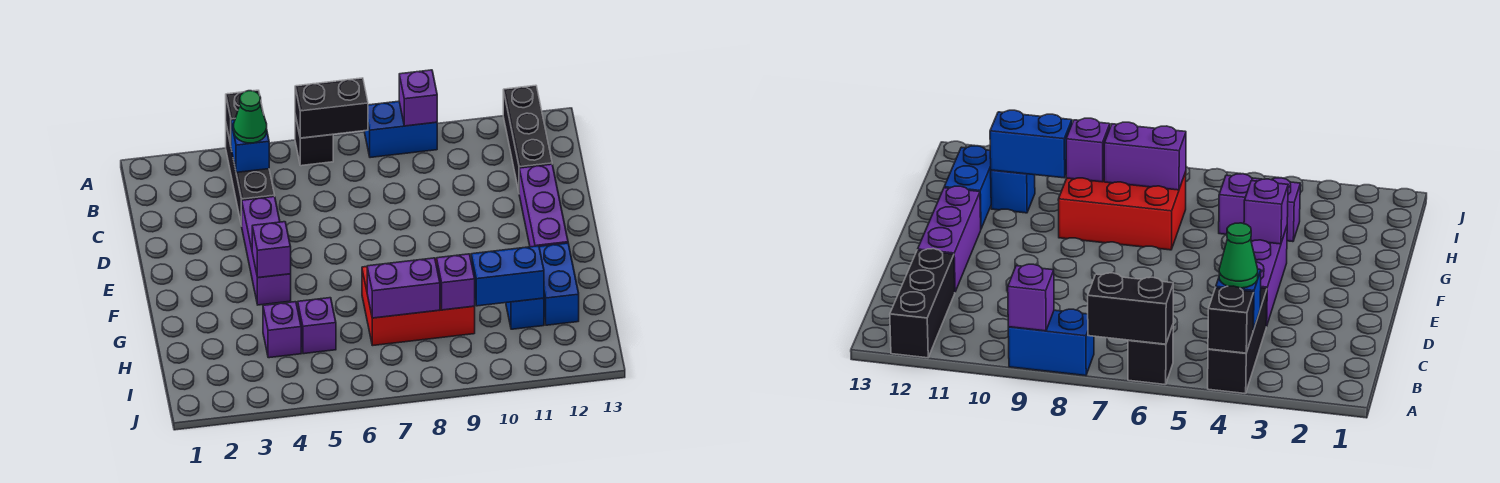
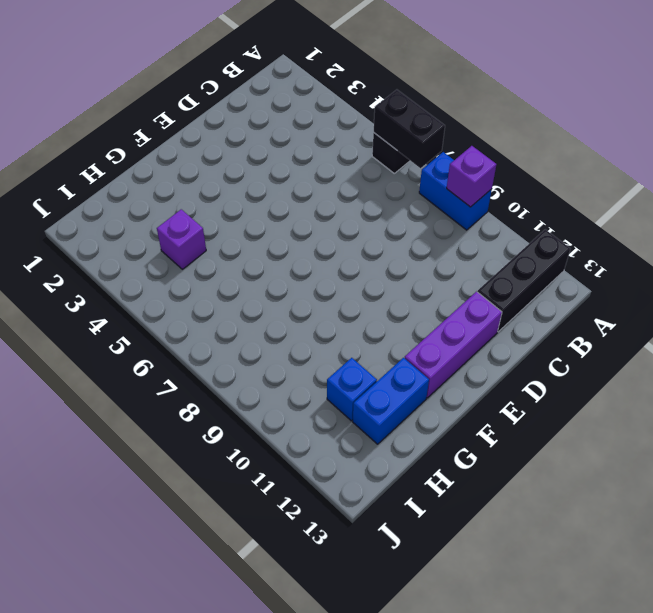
none -> black 1x3 brick [226,125,275,226]
none -> purple 1x3 brick [242,197,291,305]
none -> red 2x3 brick [362,258,475,346]

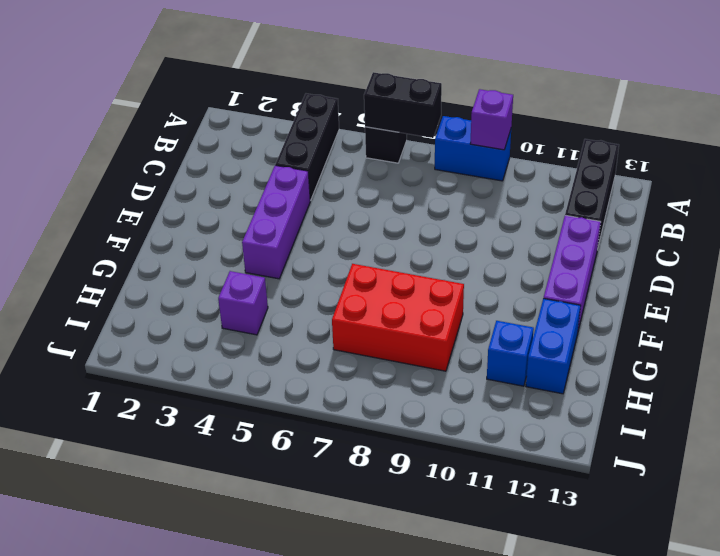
none -> purple 1x1 brick [298,298,336,354]
none -> black 1x1 brick [226,90,263,145]
none -> blue 1x1 brick [231,120,269,172]

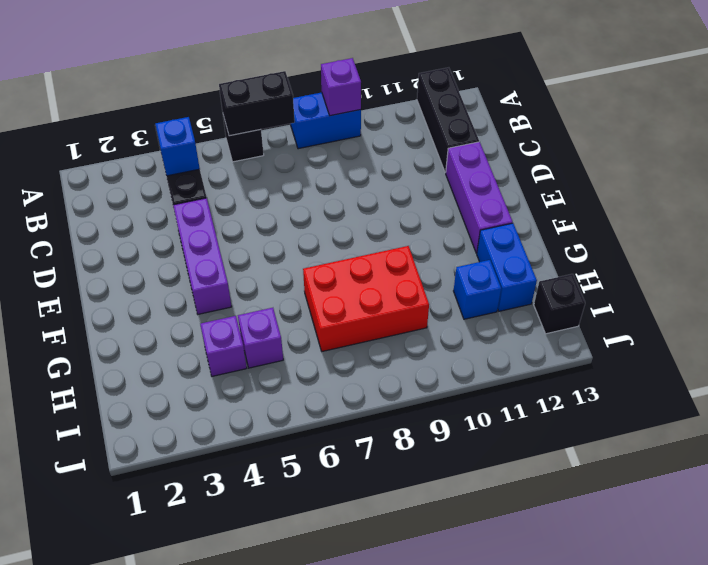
black 1x1 brick [534,274,585,334] -> black 1x1 brick moved to [226,90,263,145]
none -> purple 1x1 brick [252,222,291,278]
none -> purple 1x2 brick [367,258,440,318]
none -> purple 1x1 brick [437,254,475,310]

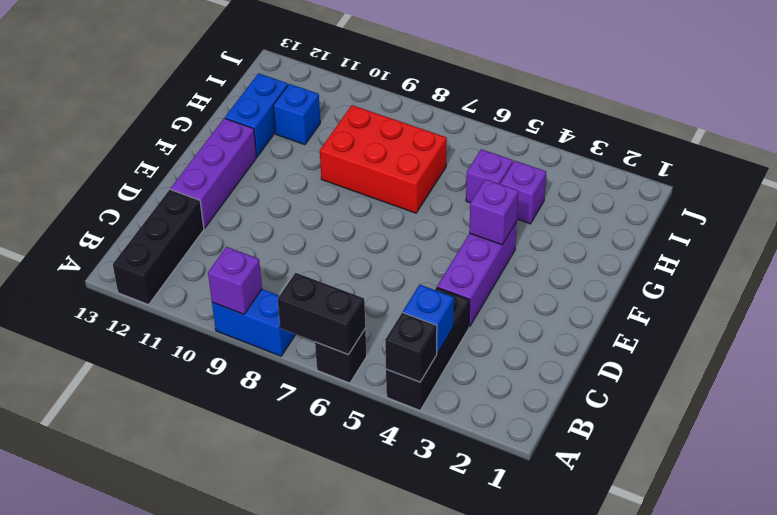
none -> purple 1x2 brick [367,258,440,318]
none -> purple 1x1 brick [437,254,475,310]
none -> blue 1x2 brick [471,246,544,306]

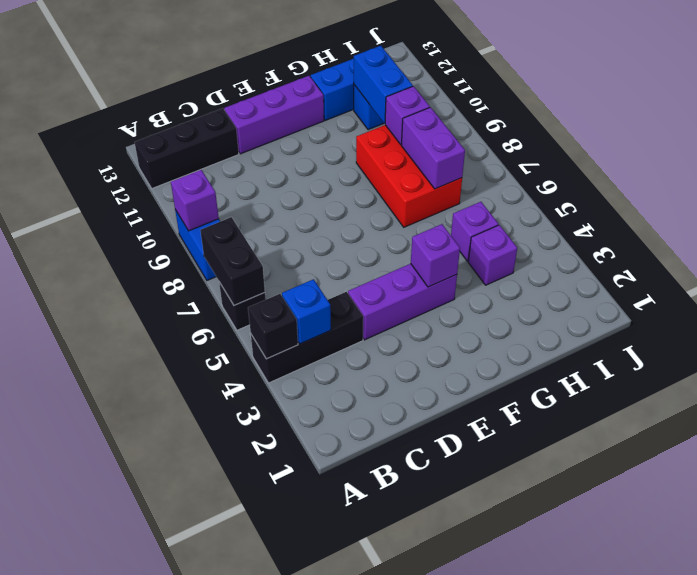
none -> green 1x1 cone [234,91,267,143]

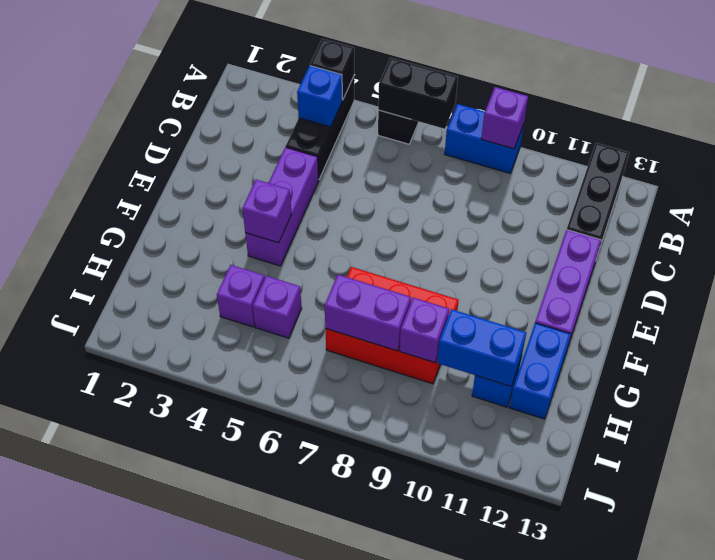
none -> green 1x1 cone [234,91,267,143]

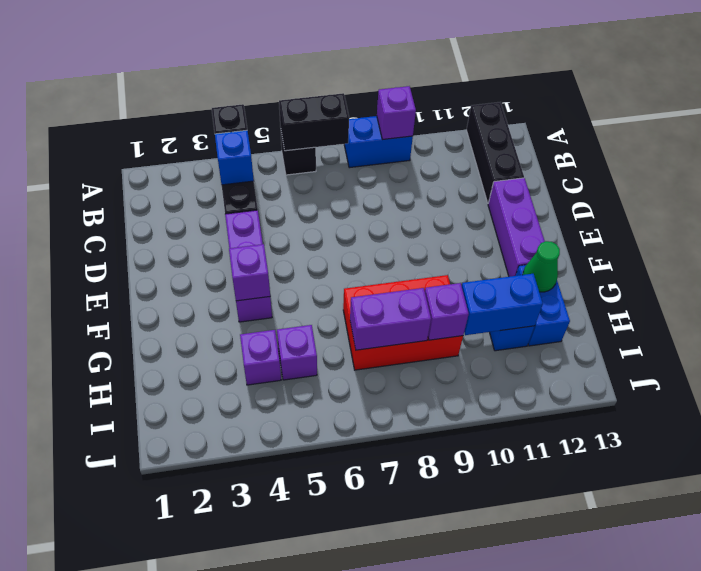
green 1x1 cone [523,241,560,292] -> green 1x1 cone moved to [234,91,267,143]

